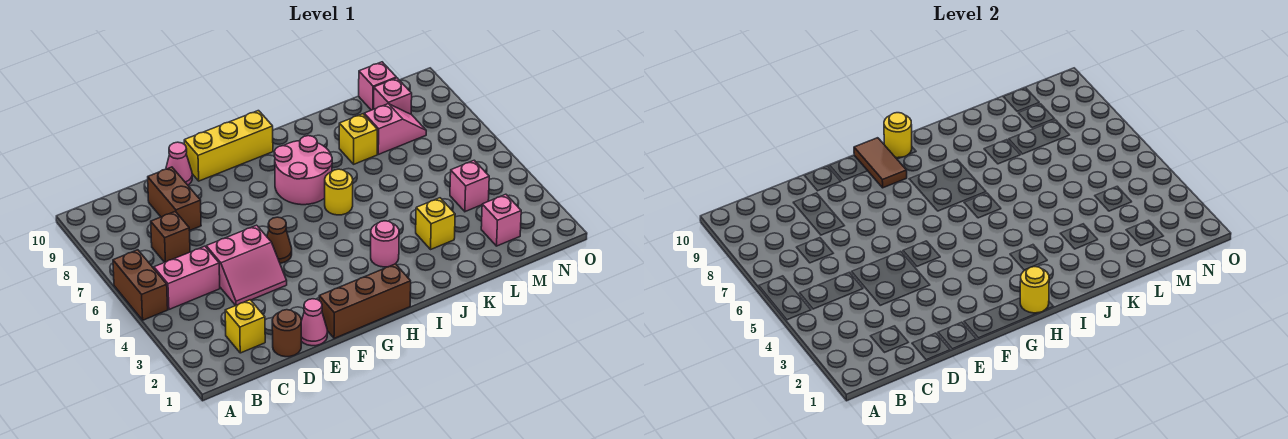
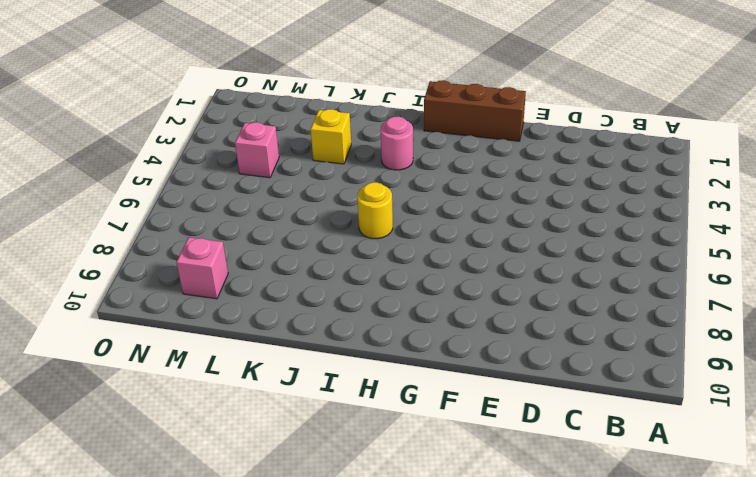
none -> brown 1x2 brick [113,250,168,320]
none -> pink 1x2 brick [154,246,220,309]
none -> yellow 1x1 brick [225,300,265,353]

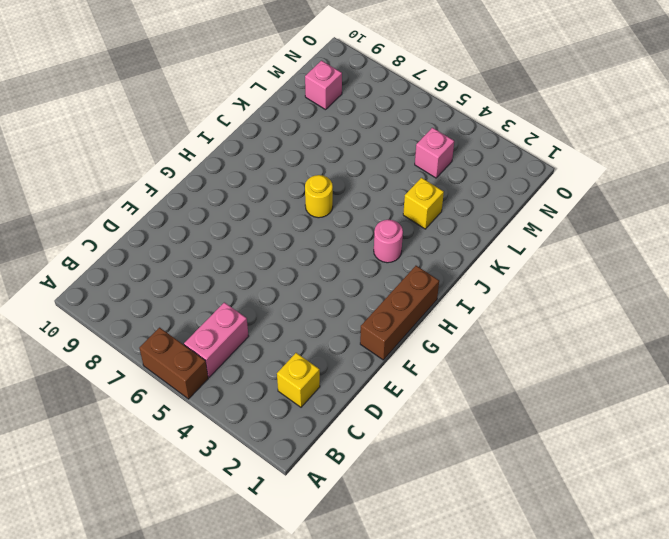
none -> brown 1x1 brick [151,211,190,262]
none -> brown 1x1 round brick [272,310,301,357]
none -> pink 2x2 slope [206,225,287,305]

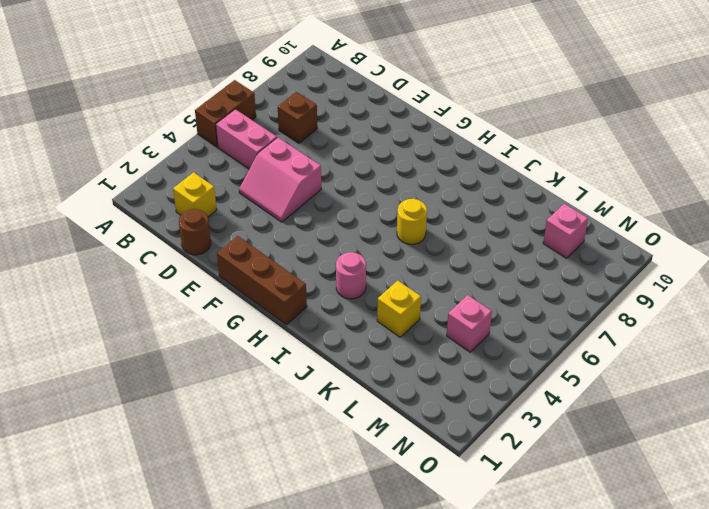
none -> brown 1x2 brick [148,167,201,231]
none -> pink 1x1 cone [301,299,327,346]
none -> pink 1x1 cone [166,142,192,185]

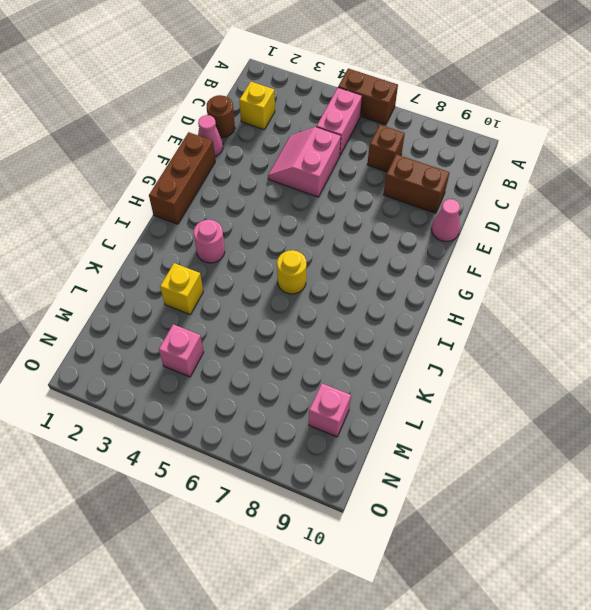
none -> brown 1x1 cone [267,217,292,263]
none -> yellow 1x3 brick [184,111,273,181]
none -> pink 2x2 round brick [274,136,332,205]

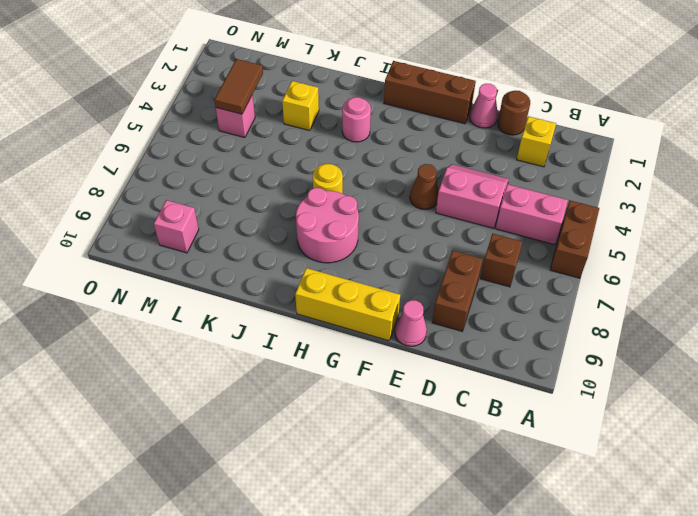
brown 1x2 tile [214,59,263,114] -> brown 1x2 tile moved to [854,138,907,188]
none -> yellow 1x1 brick [339,114,377,164]
none -> pink 1x2 slope [364,104,426,154]
none -> pink 1x1 brick [481,194,521,246]

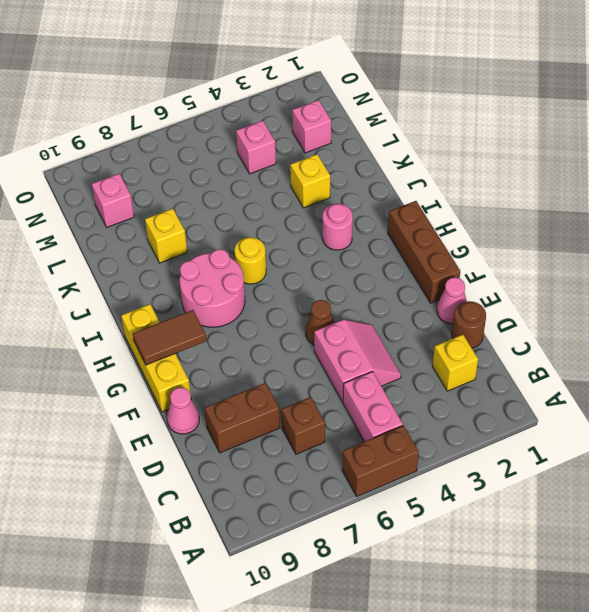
none -> pink 1x2 slope [364,104,426,154]
none -> pink 1x1 brick [359,62,396,110]
none -> yellow 1x1 round brick [1020,266,1049,313]

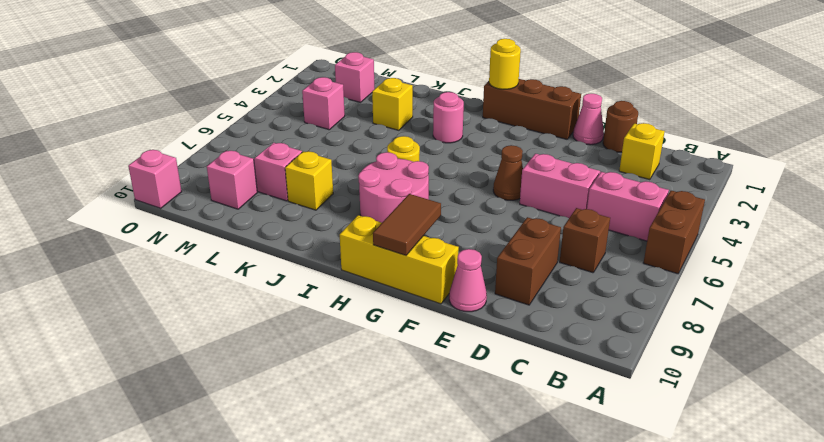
pink 1x1 brick [128,150,182,208] -> pink 1x1 brick moved to [359,62,396,110]
none -> yellow 1x1 round brick [884,113,912,158]

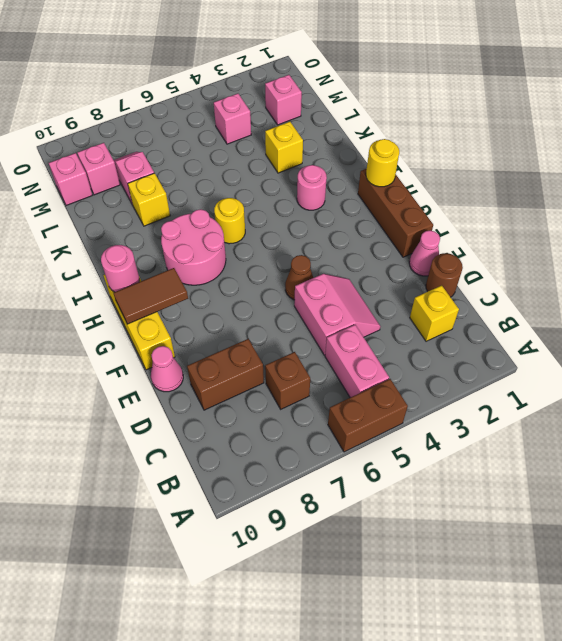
pink 1x1 round brick [101,245,139,292] -> yellow 1x1 round brick [884,113,912,158]

